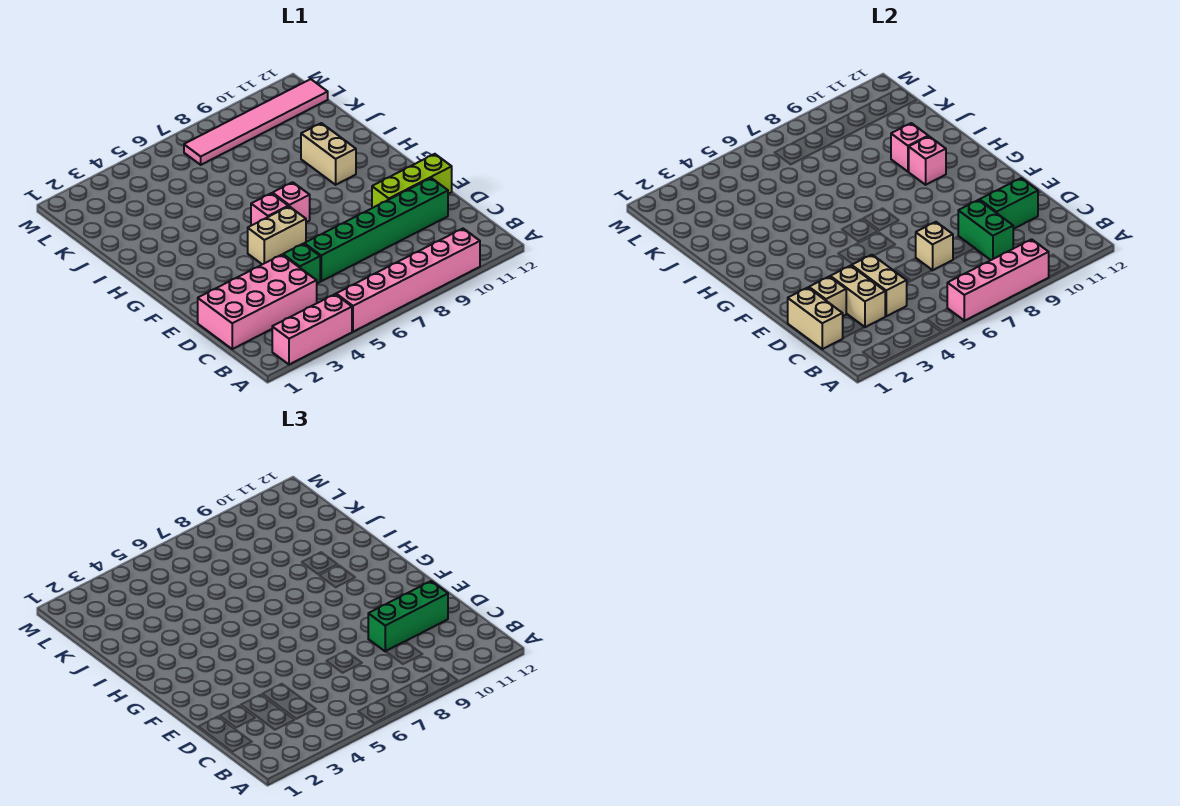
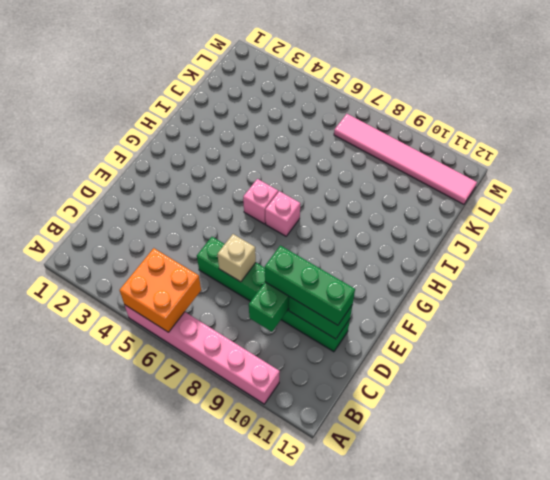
orange 2x2 brick [120,248,201,332] -> pink 1x4 brick [947,239,1049,321]
none -> pink 1x3 brick [272,294,352,365]
none -> pink 2x4 brick [198,255,317,349]
none -> green 1x1 brick [283,244,320,283]

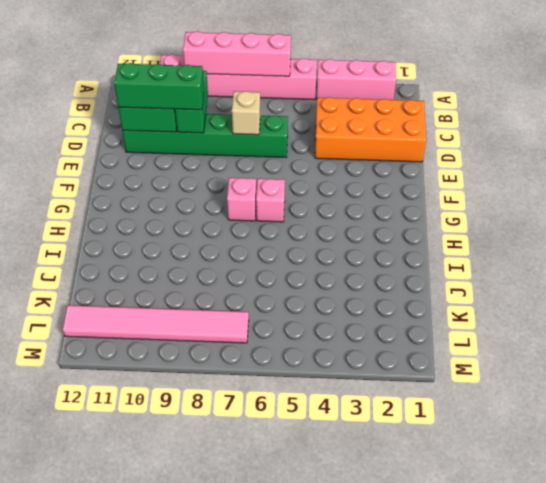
orange 2x4 brick [315,97,426,162] -> pink 2x4 brick [198,255,317,349]
none -> green 1x1 brick [283,244,320,283]
none -> lime 1x3 brick [372,154,452,208]
none -> tan 1x2 brick [248,206,306,264]

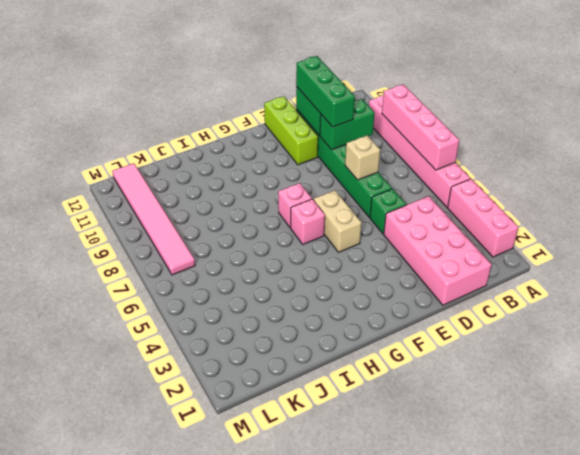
none -> tan 1x2 brick [301,123,356,185]
none -> tan 1x2 brick [788,288,843,349]
none -> tan 1x2 brick [830,266,885,327]

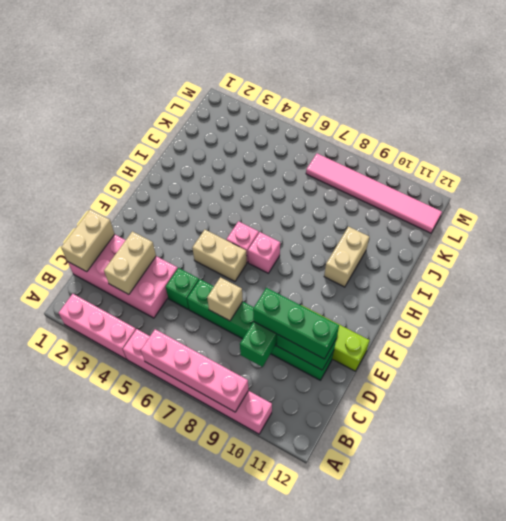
none -> tan 1x2 brick [852,255,907,316]
none -> tan 1x1 brick [809,277,846,316]
none -> pink 1x1 brick [908,136,946,185]

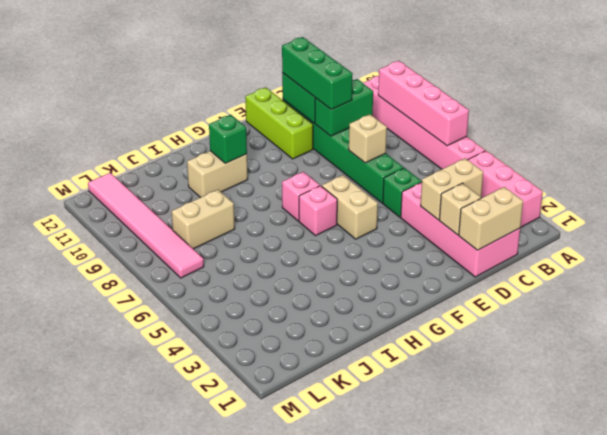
green 1x1 brick [209,115,247,163] -> pink 1x1 brick [908,136,946,185]
tan 1x2 brick [172,190,235,249] -> tan 1x2 brick moved to [852,255,907,316]
none -> pink 1x1 brick [891,123,928,172]

